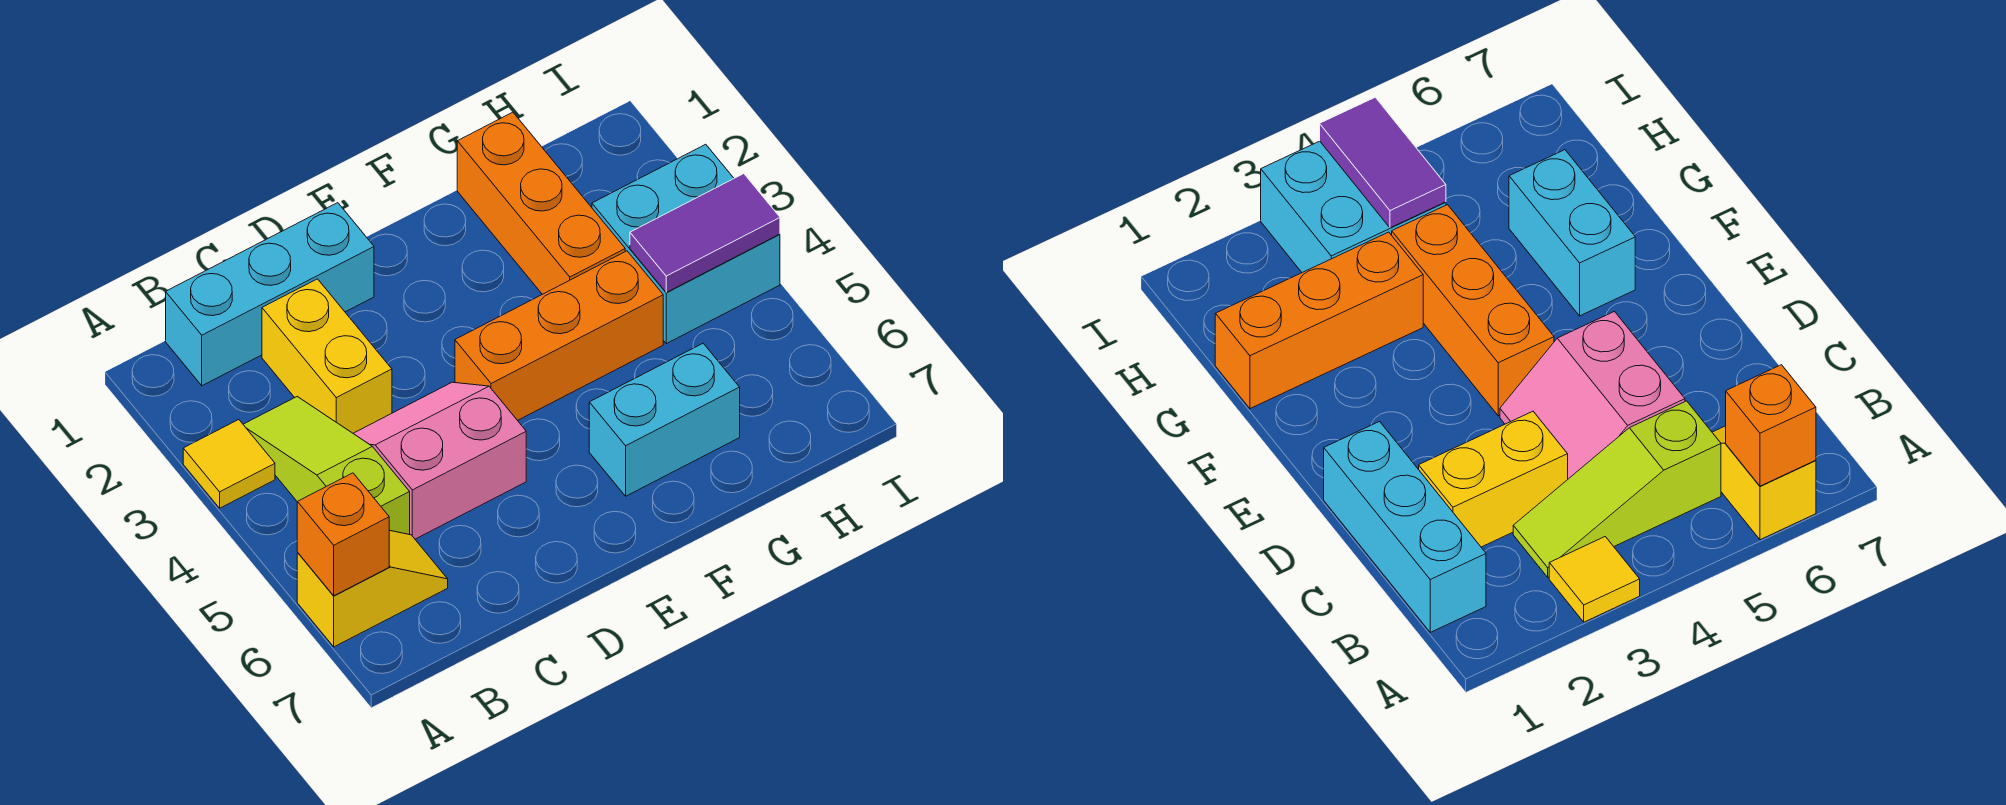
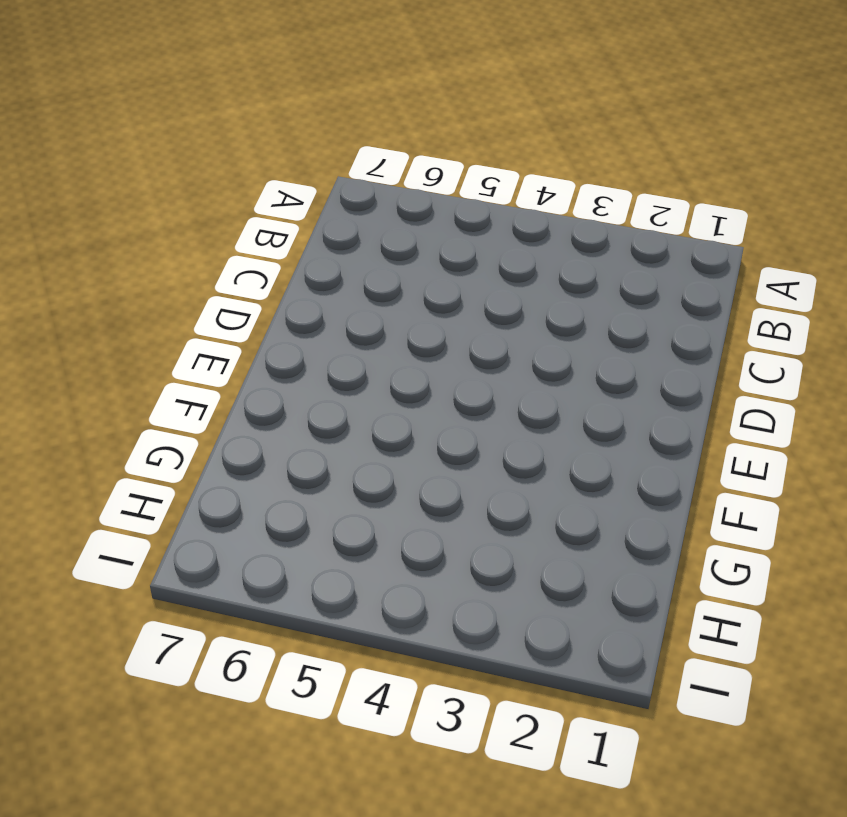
none -> yellow 1x1 tile [183,420,275,508]
none -> yellow 1x2 slope [297,530,448,647]
none -> cyan 1x3 brick [166,203,374,386]

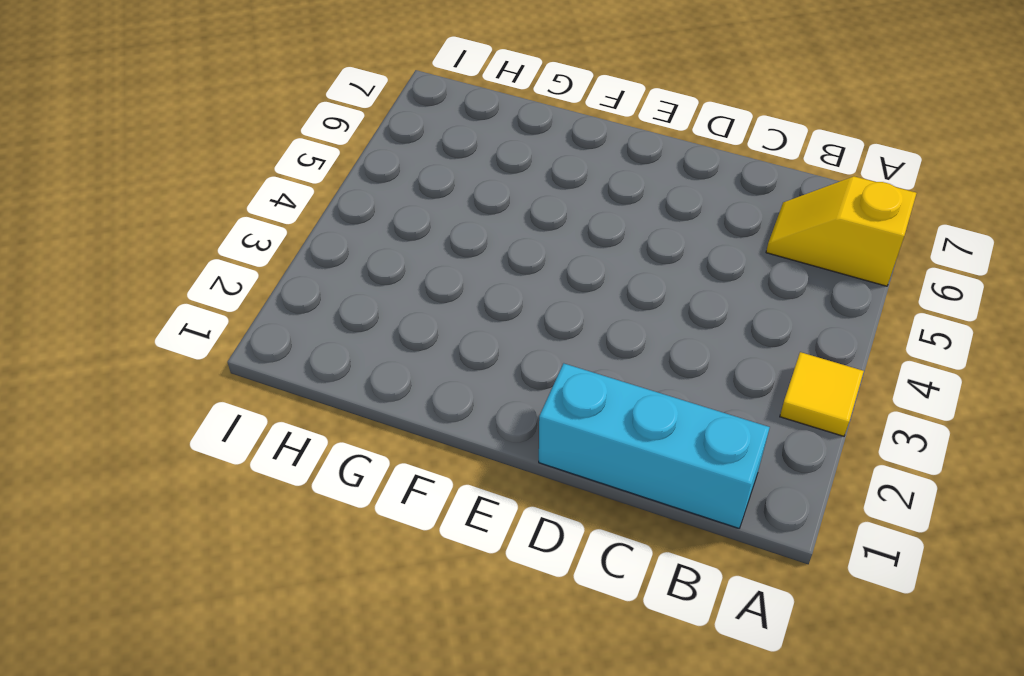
none -> lime 1x3 slope [243,397,410,535]
none -> yellow 1x2 brick [262,279,392,433]
none -> pink 2x2 slope [353,382,526,539]

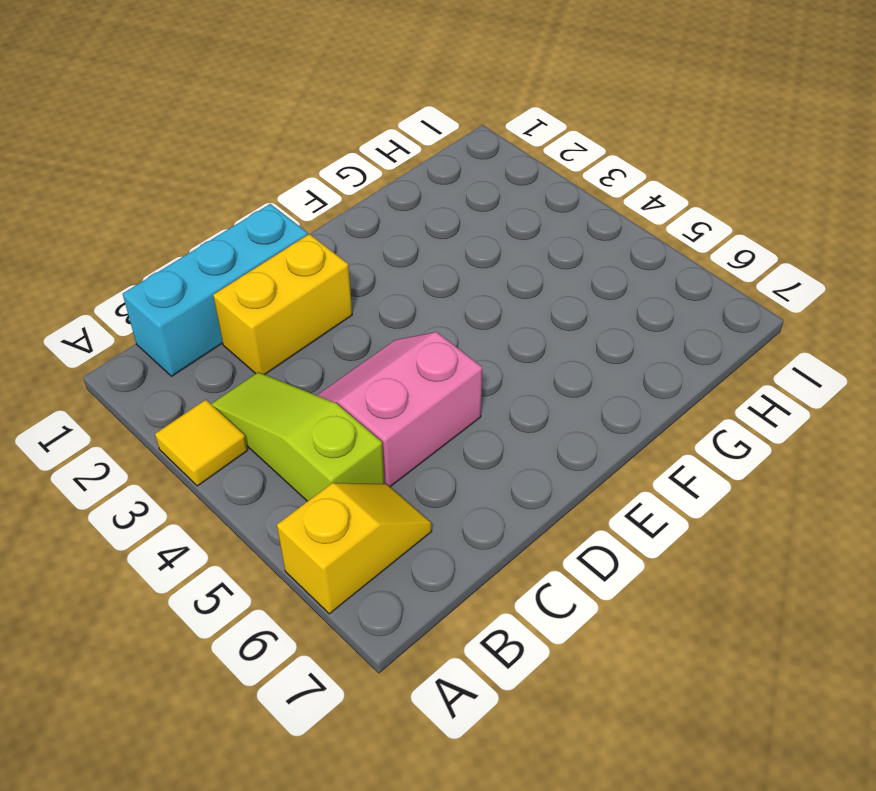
yellow 1x2 brick [213,234,352,375] -> yellow 1x2 brick turned to [262,279,392,433]
none -> orange 1x3 brick [455,251,663,420]
none -> cyan 1x2 brick [589,343,740,496]
none -> orange 1x3 brick [457,112,625,294]

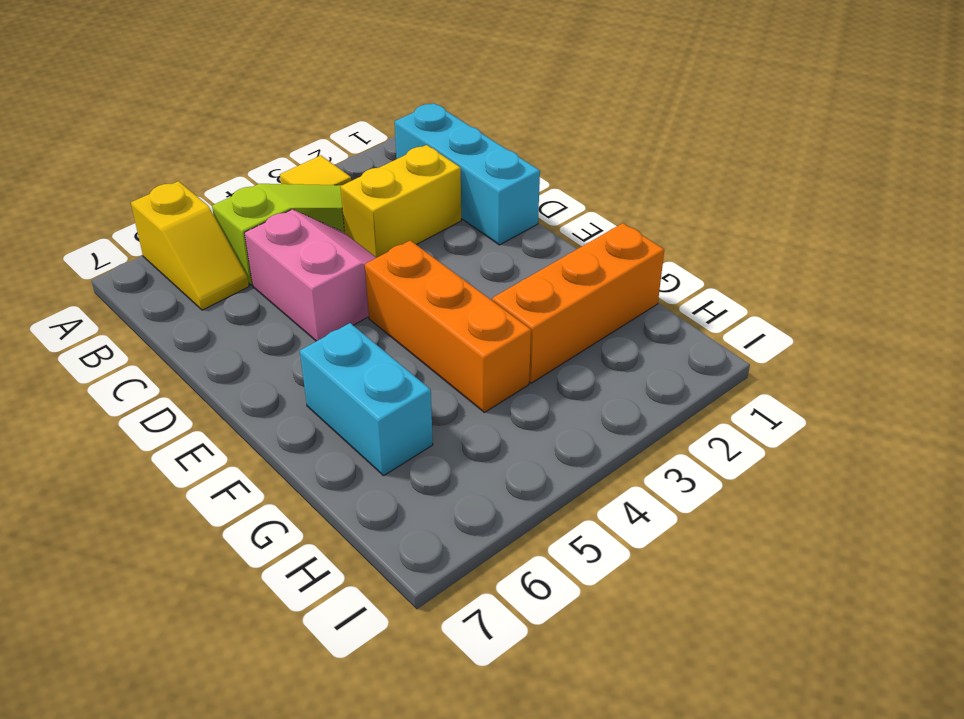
none -> cyan 2x2 brick [592,144,780,344]
none -> orange 1x1 brick [297,473,389,596]
none -> purple 1x2 tile [630,174,780,292]

